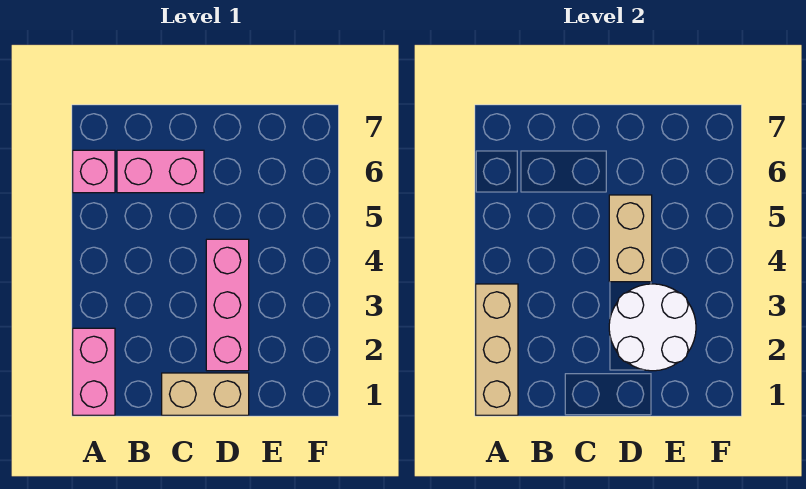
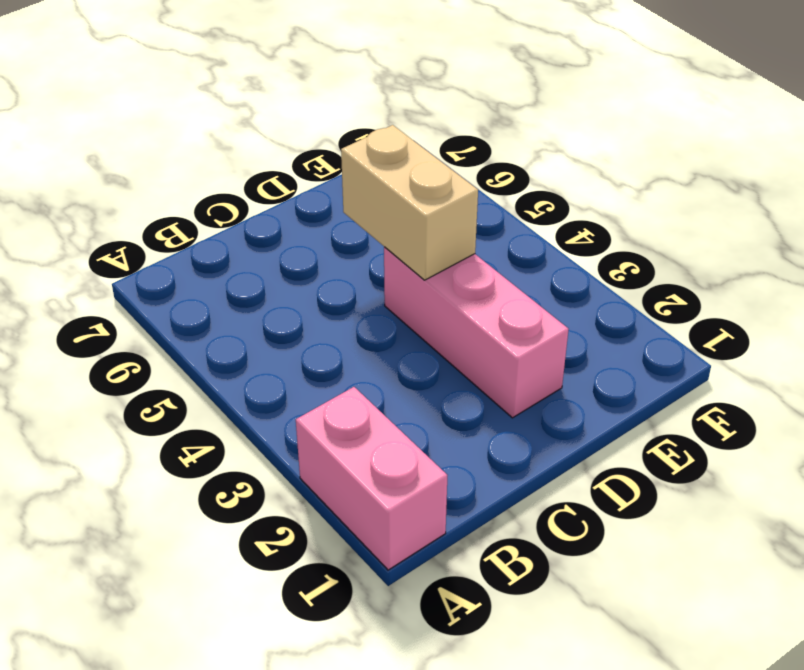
none -> pink 1x1 brick [73,150,115,193]
none -> pink 1x2 brick [117,150,204,193]

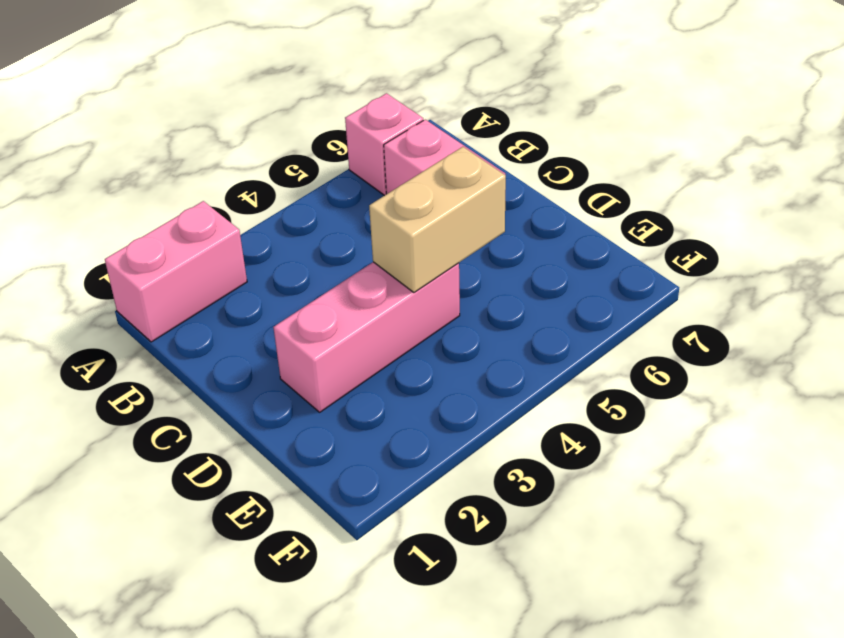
none -> tan 1x2 brick [162,373,249,415]
none -> tan 1x3 brick [476,284,518,415]

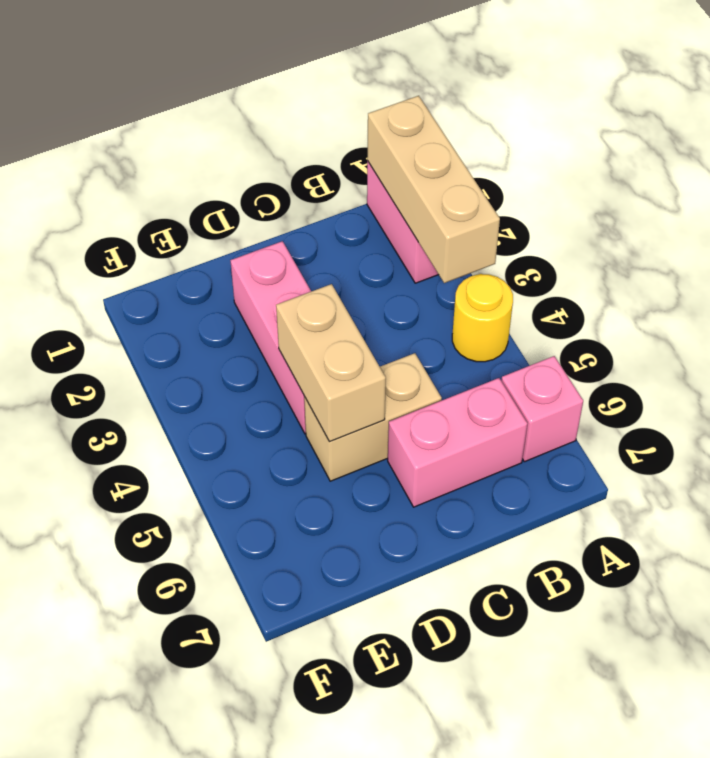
yellow 1x1 round brick [452,274,513,362] -> none
tan 1x2 brick [304,353,442,481] -> tan 1x2 brick moved to [162,373,249,415]
none -> white 2x2 round brick [609,284,696,371]

